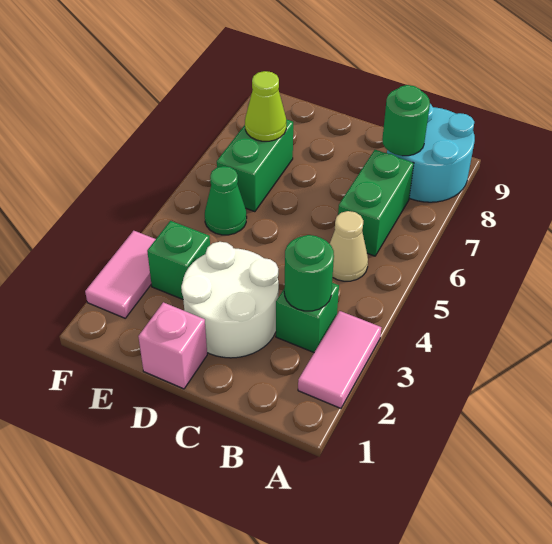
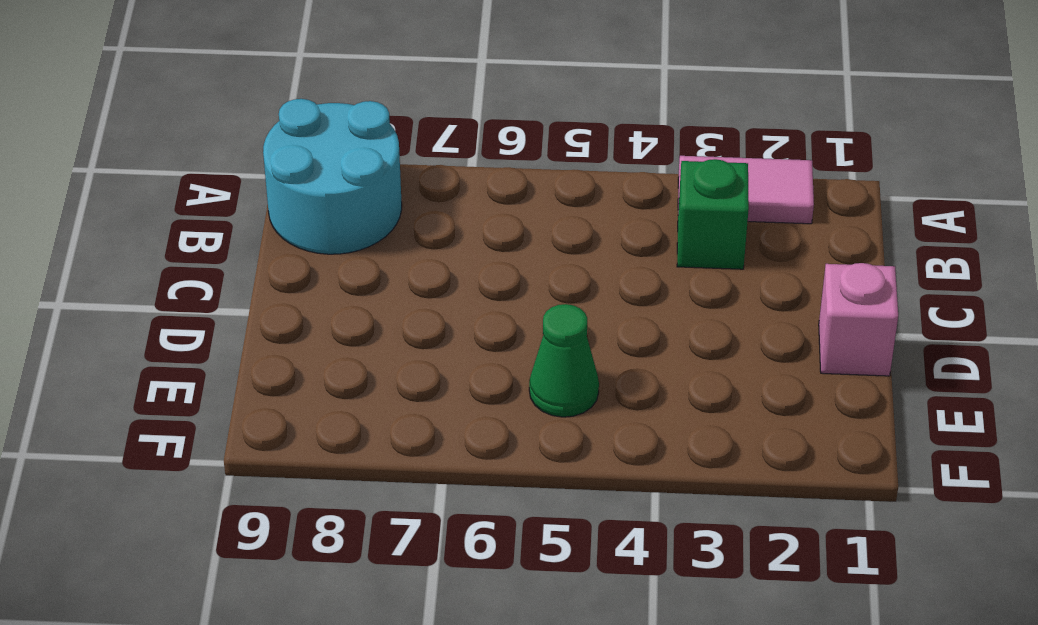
none -> tan 1x1 cone [330,211,368,281]
none -> green 1x2 brick [338,150,414,256]
none -> white 2x2 round brick [181,242,279,358]

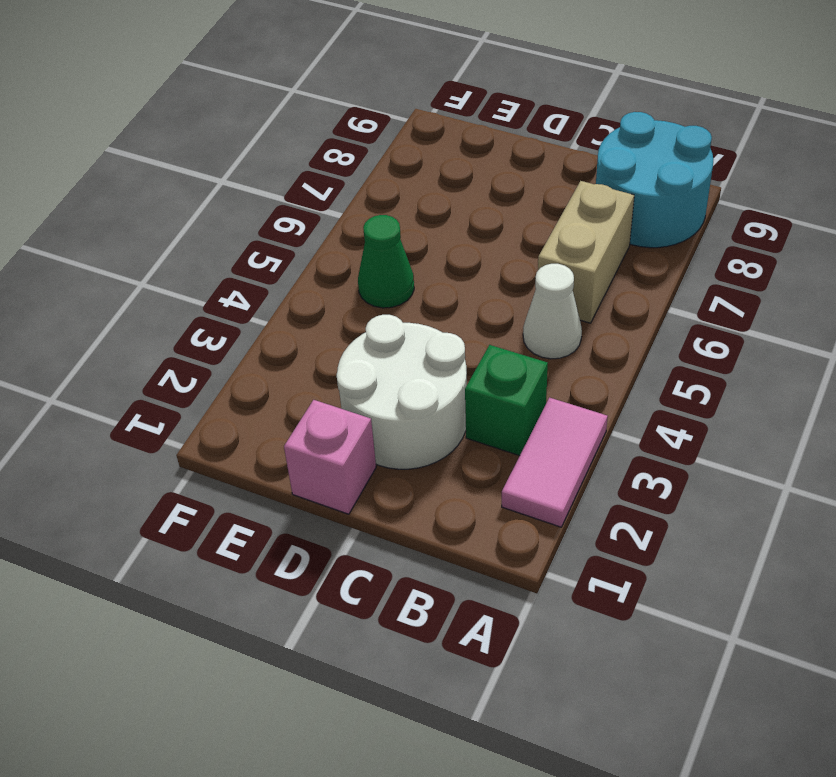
white 1x1 cone [523,264,582,359] -> tan 1x1 cone [330,211,368,281]
tan 1x2 brick [538,181,634,323] -> green 1x2 brick [338,150,414,256]
none -> green 1x1 brick [147,221,210,299]
none -> green 1x2 brick [217,119,293,212]
none -> pink 1x2 tile [85,231,156,318]

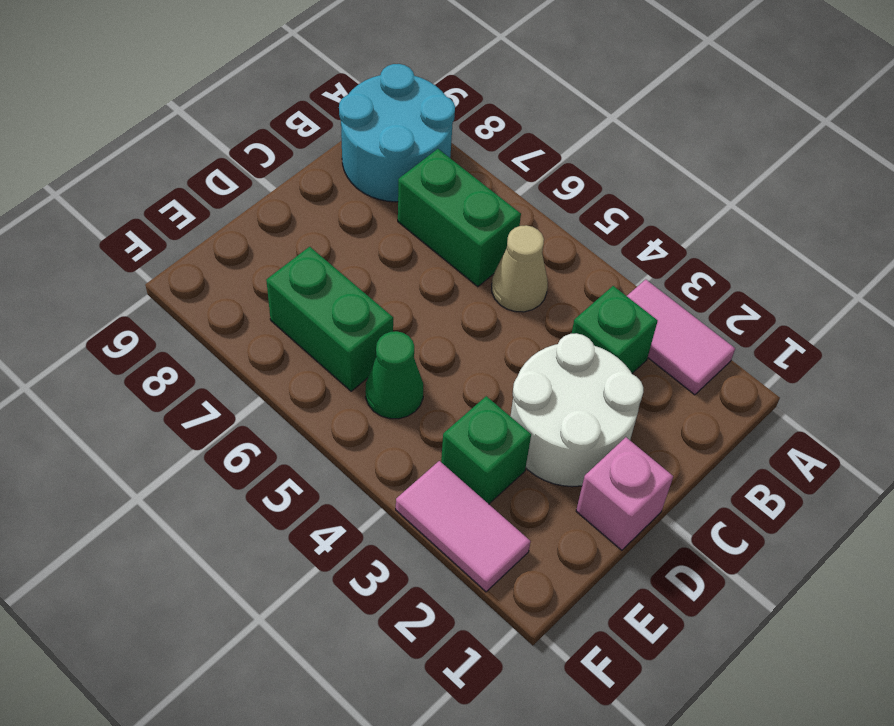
none -> green 1x1 round brick [284,235,334,311]
none -> green 1x1 round brick [382,85,430,156]
none -> lime 1x1 cone [245,71,286,141]

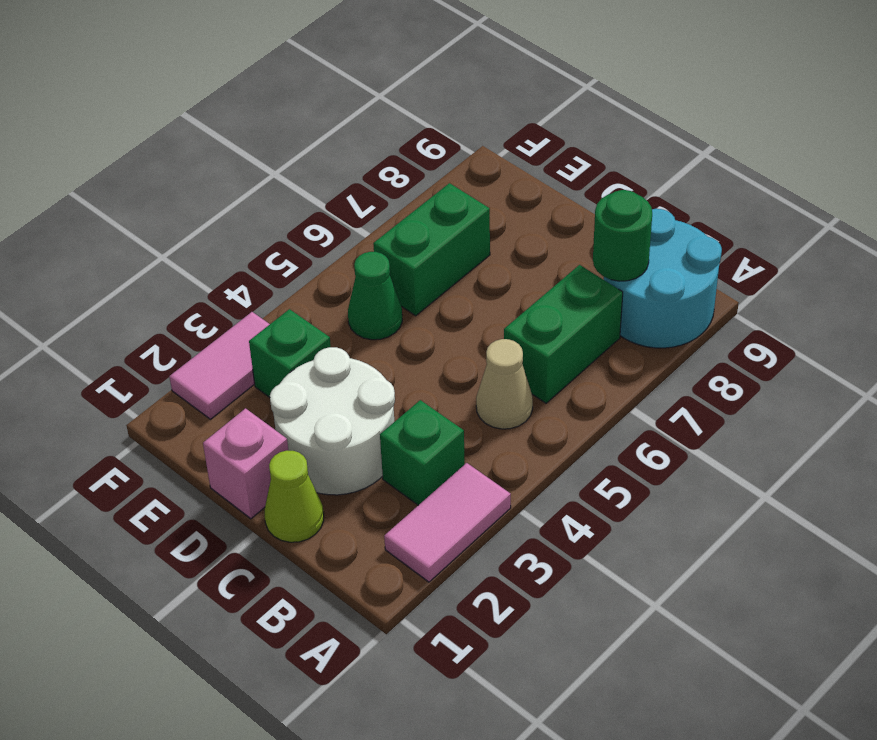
lime 1x1 cone [265,451,324,542] -> lime 1x1 cone moved to [245,71,286,141]
none -> green 1x1 round brick [284,235,334,311]

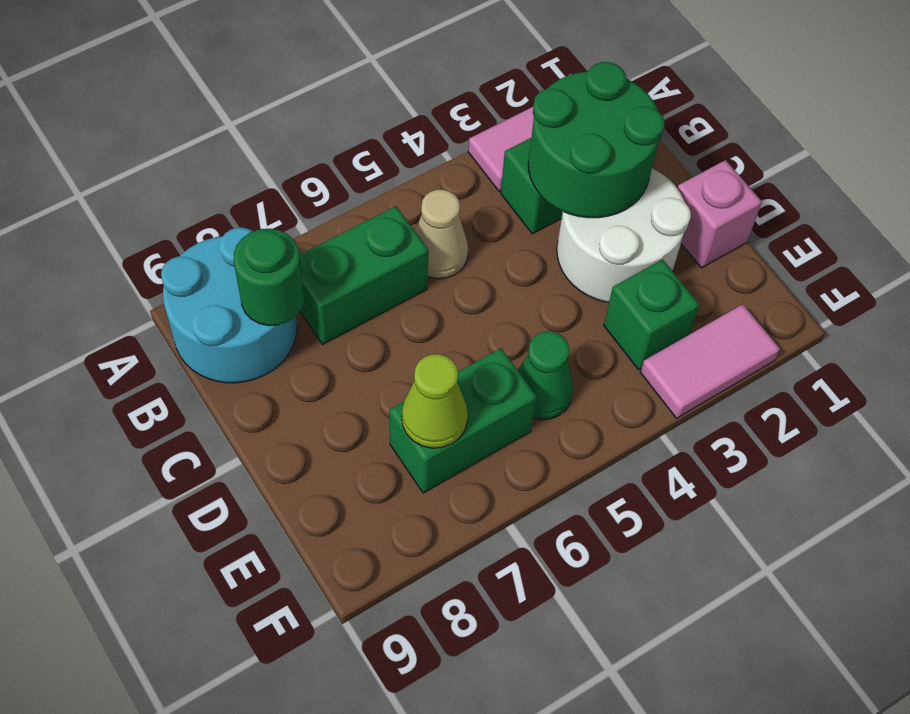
green 2x2 round brick [528,62,665,218] -> green 1x1 round brick [284,235,334,311]

